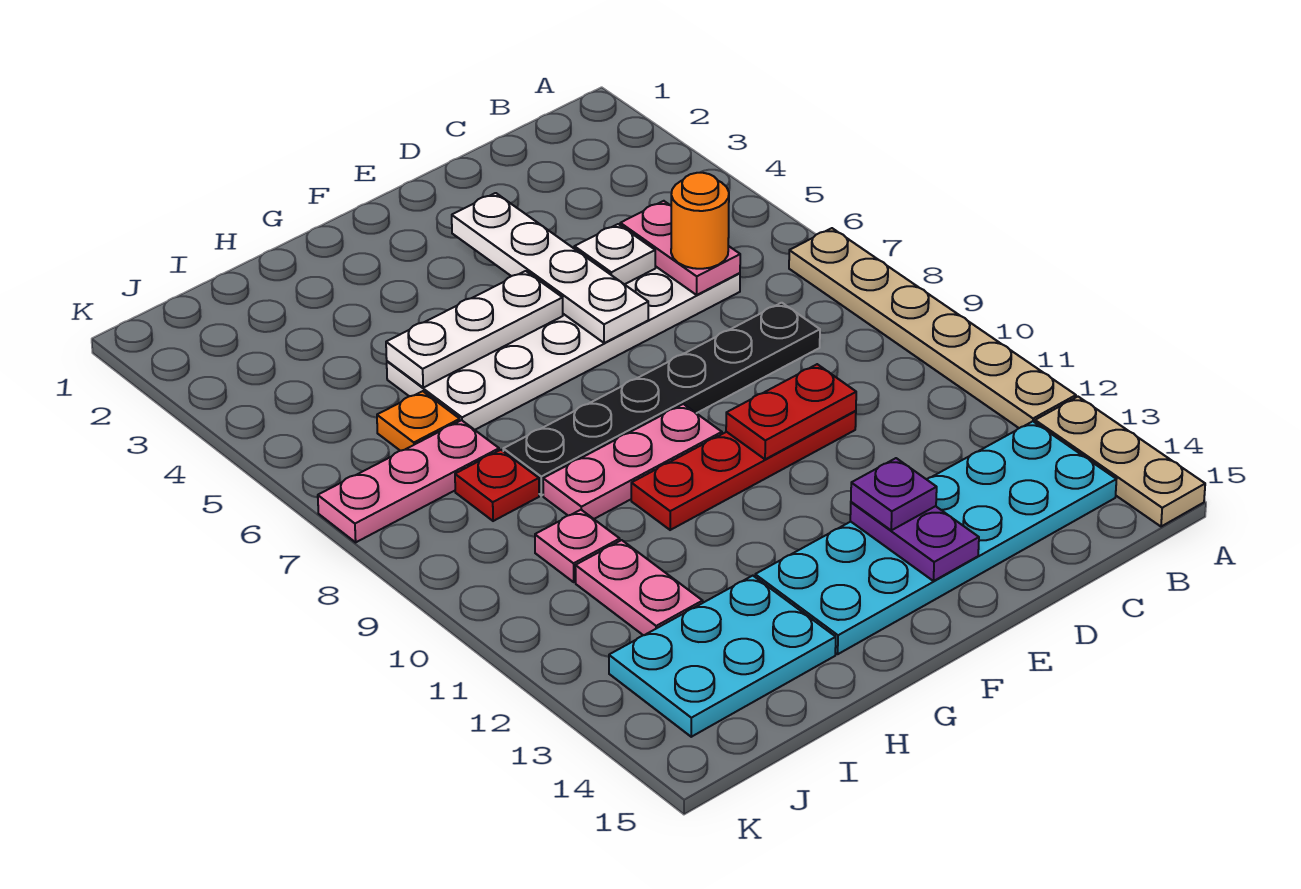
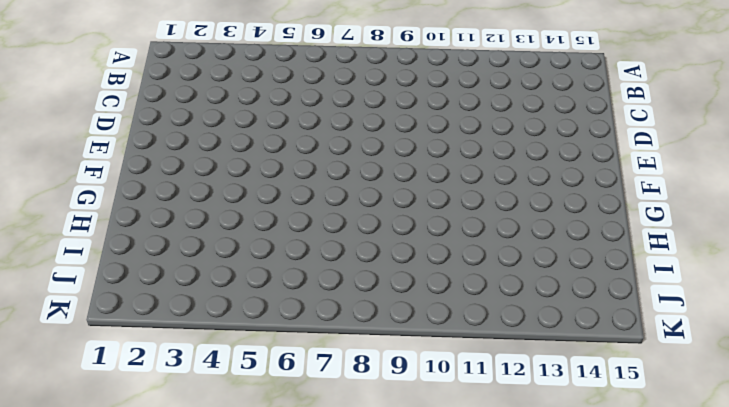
none -> tan 1x6 plate [789,228,1076,428]
none -> tan 1x3 plate [1035,397,1205,527]
none -> cyan 2x6 plate [755,421,1116,654]

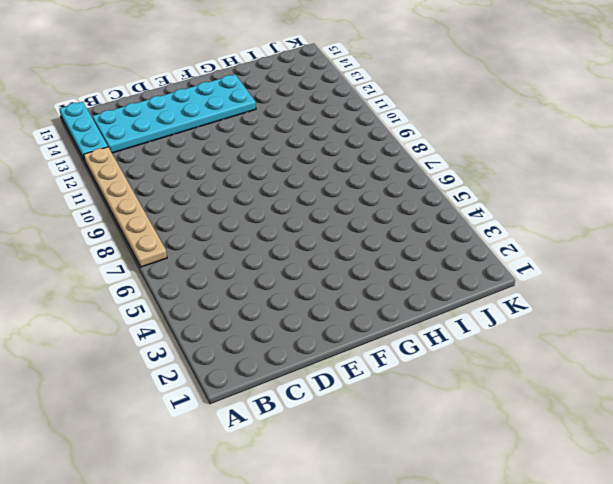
cyan 1x3 plate [60,102,108,159] -> tan 1x3 plate [1035,397,1205,527]
none -> white 2x6 plate [387,266,740,430]
none -> black 1x6 plate [503,303,820,495]
none -> red 1x4 plate [631,411,856,530]

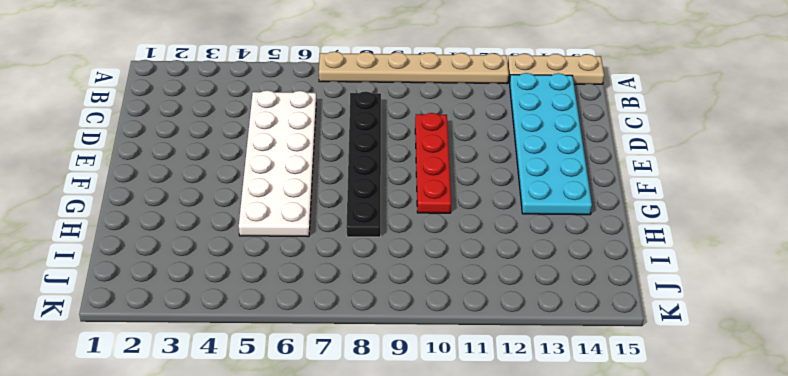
none -> pink 1x3 plate [543,404,722,519]
none -> cyan 2x3 plate [609,576,836,737]
none -> orange 1x1 plate [377,391,460,451]

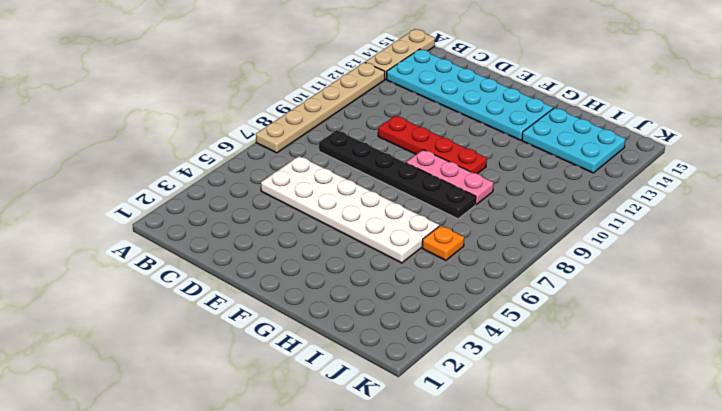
none -> pink 1x3 plate [318,420,499,542]
none -> red 1x1 plate [455,450,539,521]
none -> pink 1x1 plate [535,510,620,582]

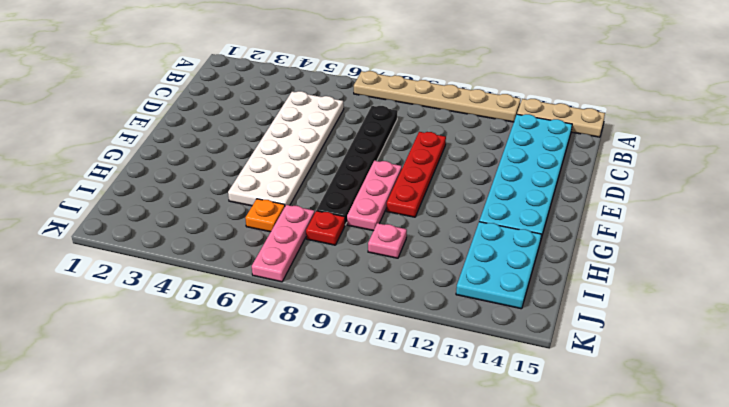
none -> pink 1x2 plate [575,540,703,635]
none -> pink 1x2 plate [620,201,740,295]
none -> white 1x1 plate [574,224,655,284]

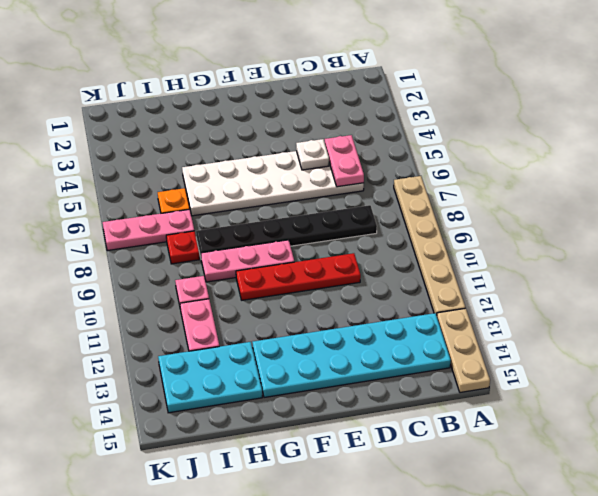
none -> red 1x2 plate [726,364,856,459]
none -> white 1x4 plate [452,193,648,343]
none -> purple 1x2 plate [850,502,979,581]

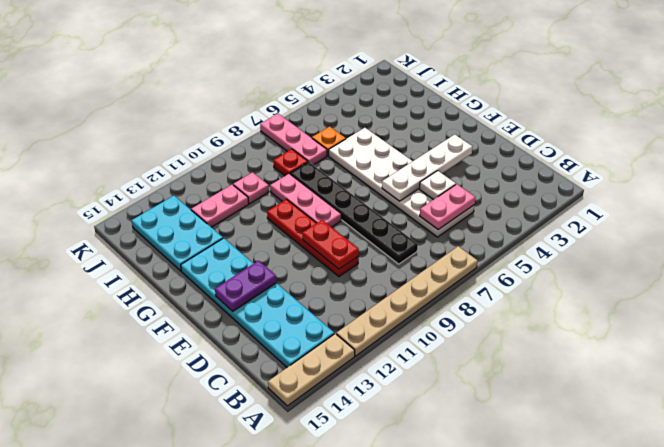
none -> white 1x3 plate [386,271,563,388]
none -> orange 1x1 round brick [671,173,729,269]
none -> purple 1x1 plate [851,458,937,530]

